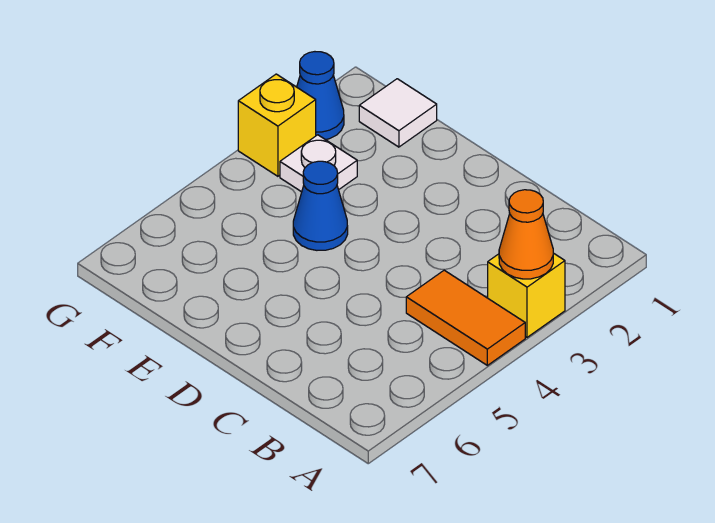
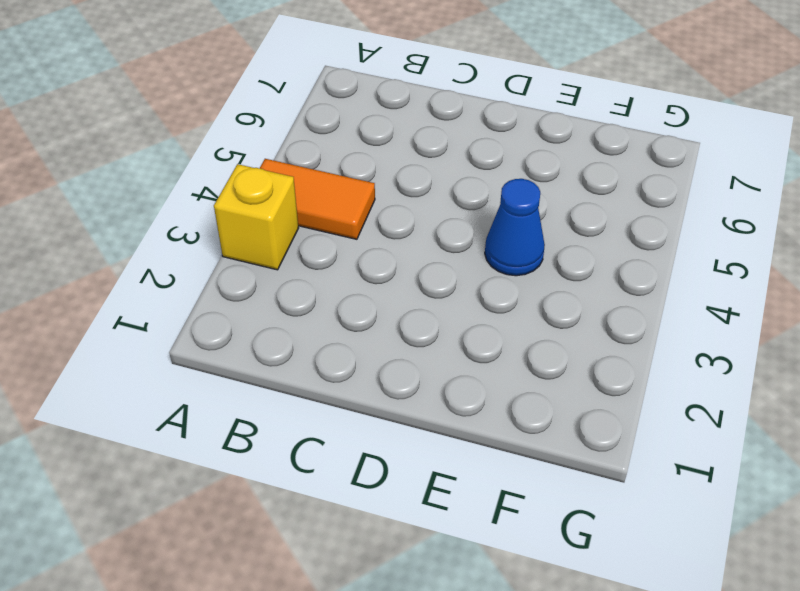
none -> white 1x1 tile [359,79,437,147]
none -> white 1x1 plate [280,135,357,192]

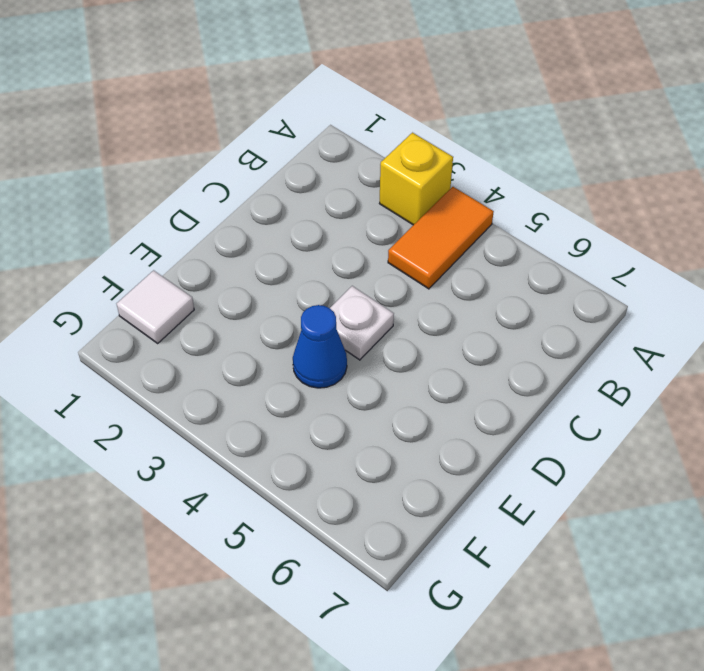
white 1x1 plate [330,286,394,360] -> white 1x1 plate moved to [280,135,357,192]
none -> blue 1x1 cone [297,52,344,140]
none -> yellow 1x1 brick [238,74,316,176]

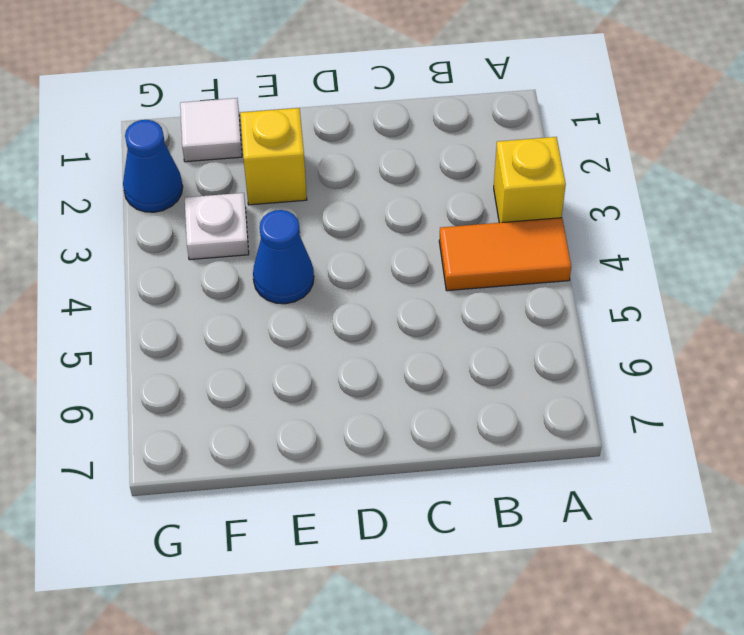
yellow 1x1 brick [240,108,307,205] -> yellow 1x1 brick moved to [238,74,316,176]
none -> orange 1x1 cone [499,190,553,279]

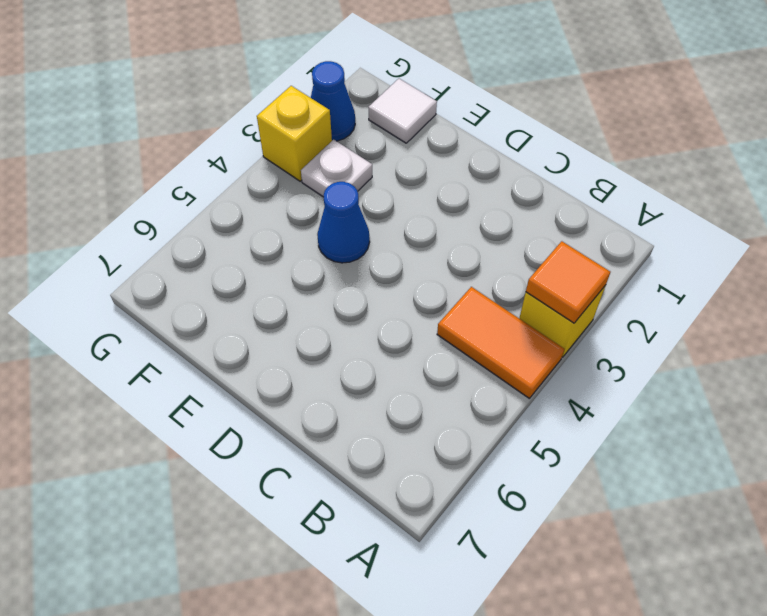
orange 1x1 tile [526,241,610,323] -> orange 1x1 cone [499,190,553,279]

